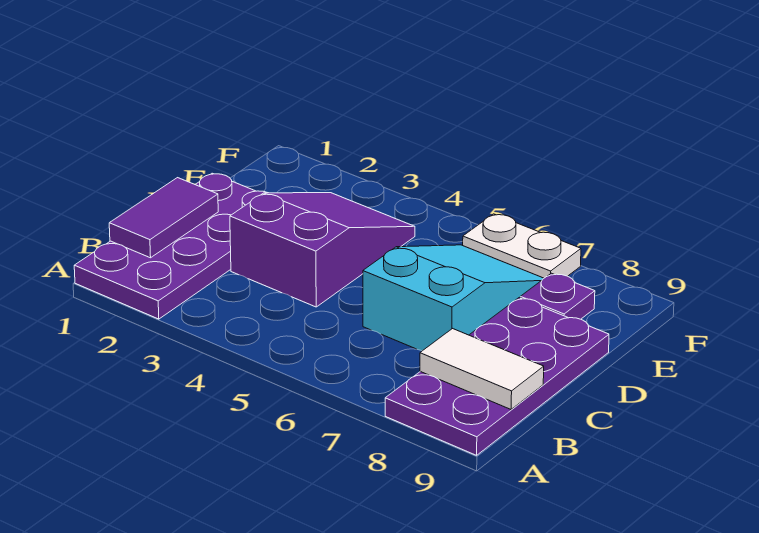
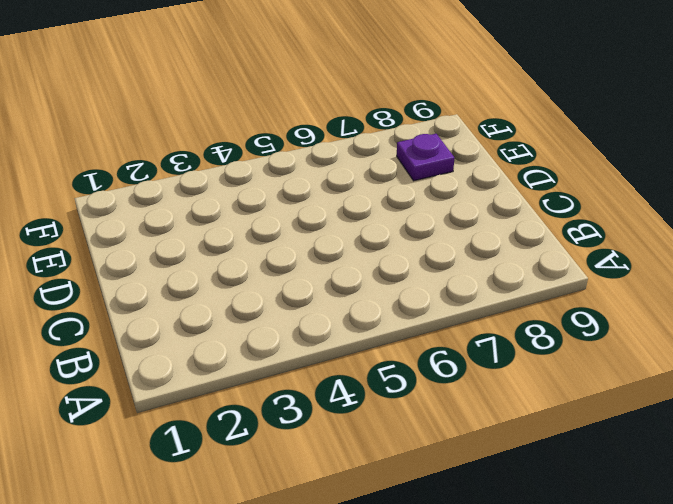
none -> purple 2x4 plate [74,173,267,319]
none -> purple 2x4 plate [385,298,609,455]

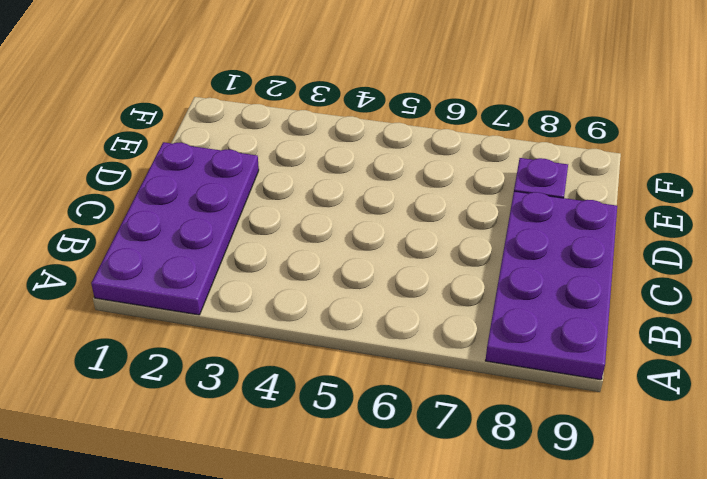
none -> purple 2x3 slope [230,193,415,307]
none -> cyan 2x3 slope [363,245,544,351]

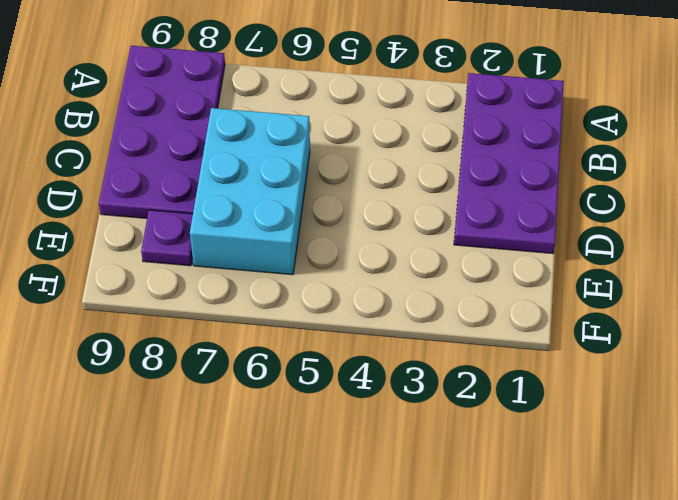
cyan 2x3 brick [190,108,310,275] -> cyan 2x3 slope [363,245,544,351]
none -> purple 2x3 slope [230,193,415,307]
none -> white 1x2 plate [463,214,581,278]

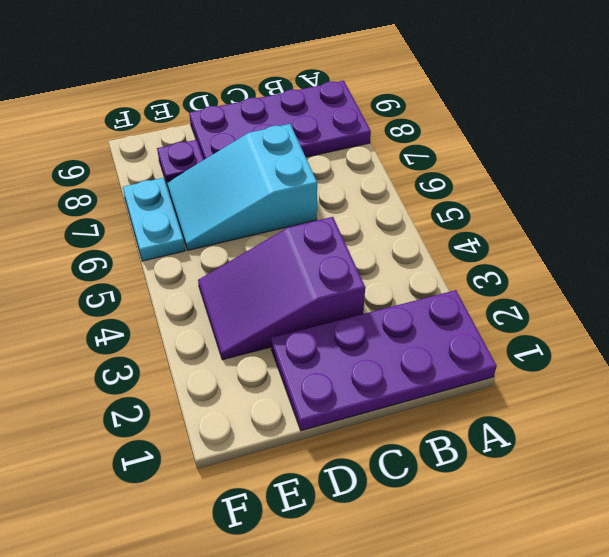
cyan 1x2 plate [123,178,185,261] -> white 1x2 plate [463,214,581,278]
none -> purple 1x2 tile [109,178,218,258]
none -> white 1x2 tile [420,329,544,410]

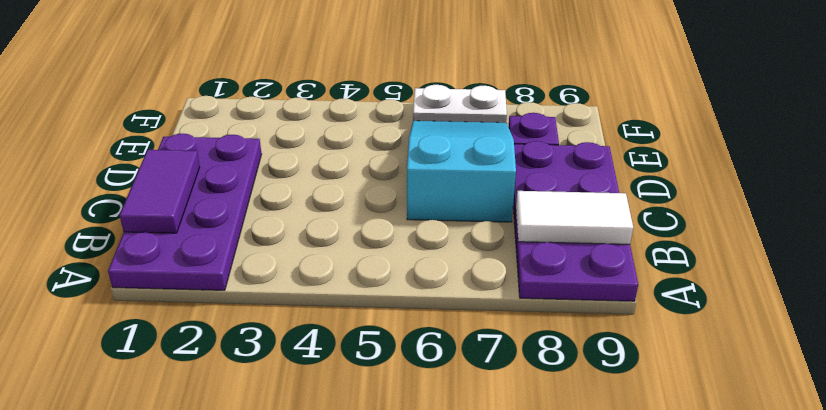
none -> purple 2x3 slope [230,193,415,307]

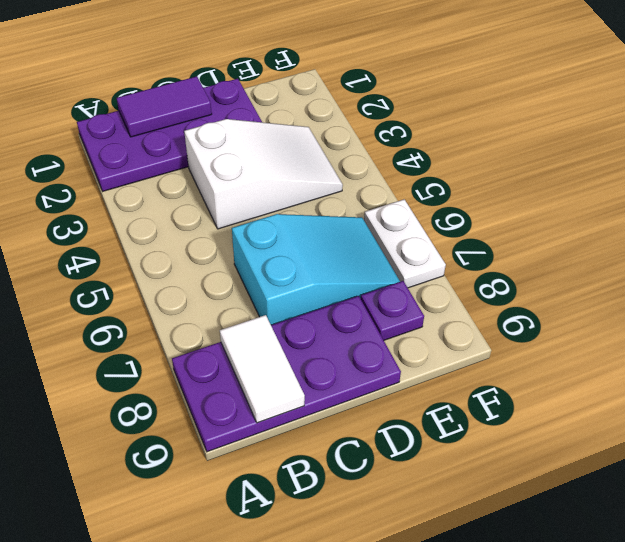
white 2x3 slope [184,119,343,229] -> purple 2x3 slope [230,193,415,307]

